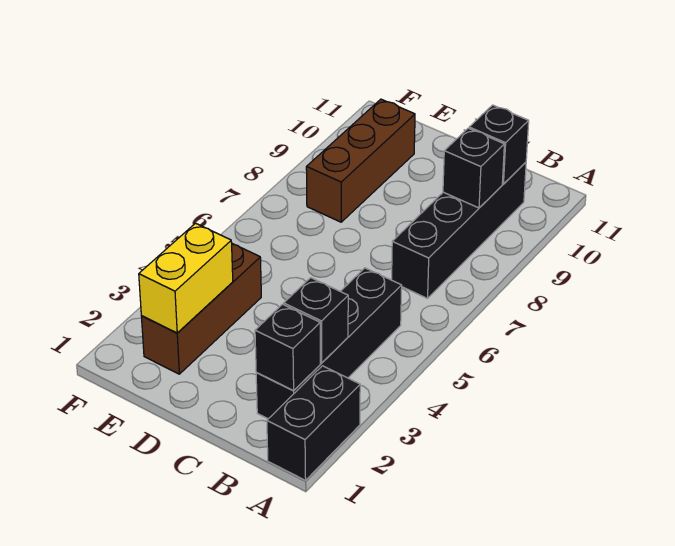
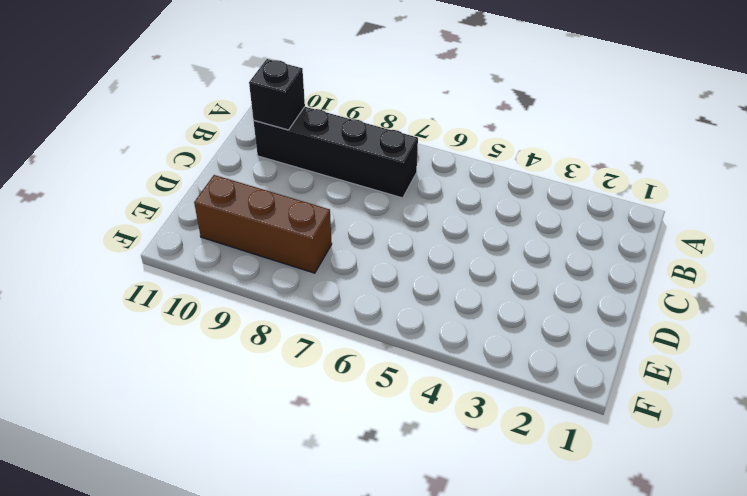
none -> black 1x2 brick [267,366,360,480]
none -> black 1x4 brick [256,268,402,419]

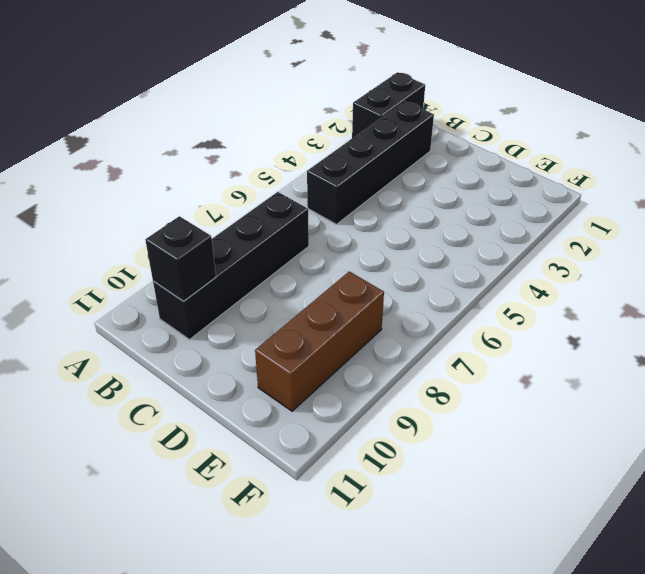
none -> brown 1x3 brick [141,244,261,374]
none -> black 1x1 brick [255,304,320,391]

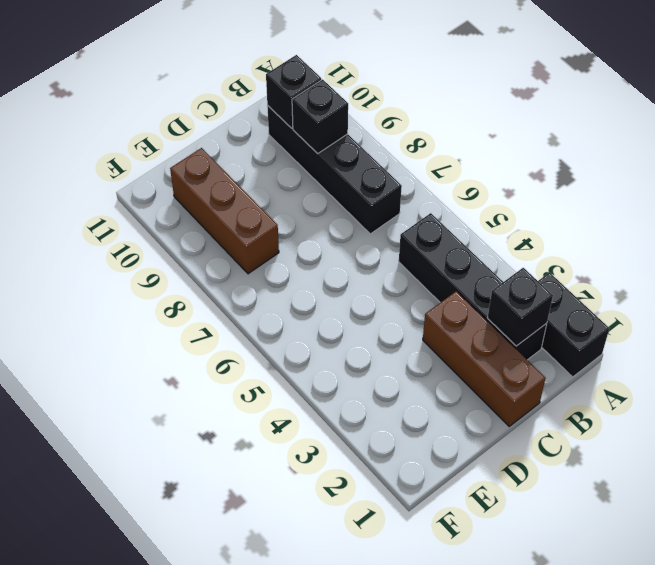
brown 1x3 brick [423,291,545,426] -> brown 1x3 brick moved to [141,244,261,374]
none -> black 1x1 brick [284,278,348,363]
none -> yellow 1x2 brick [139,223,233,333]

